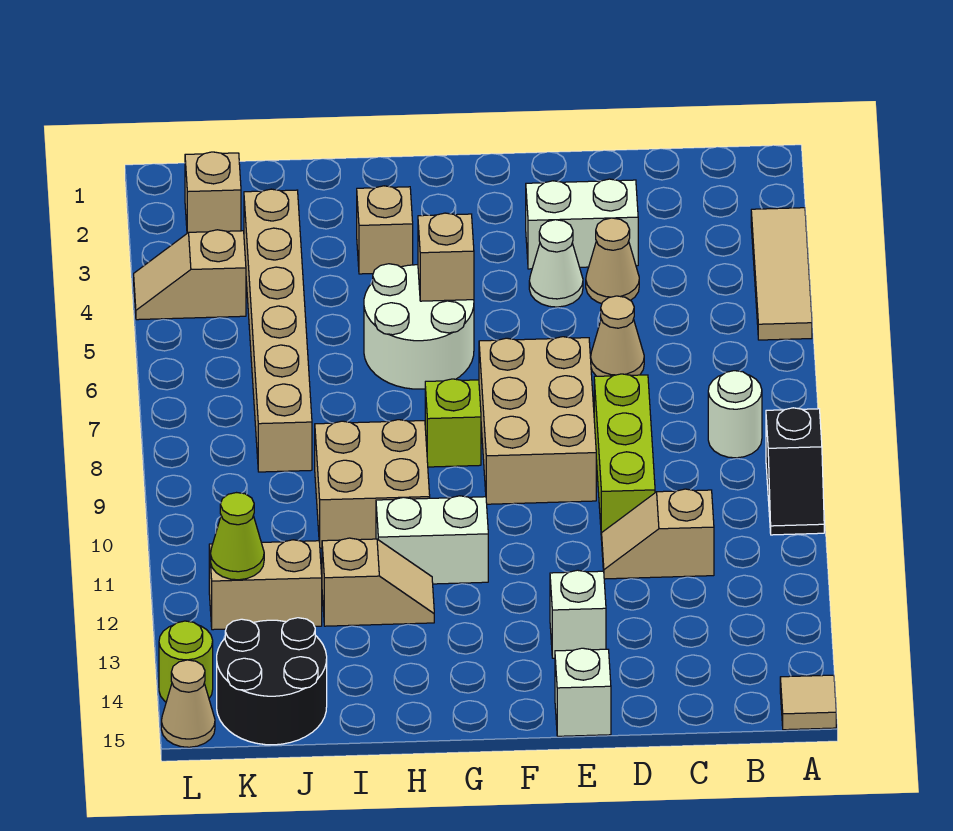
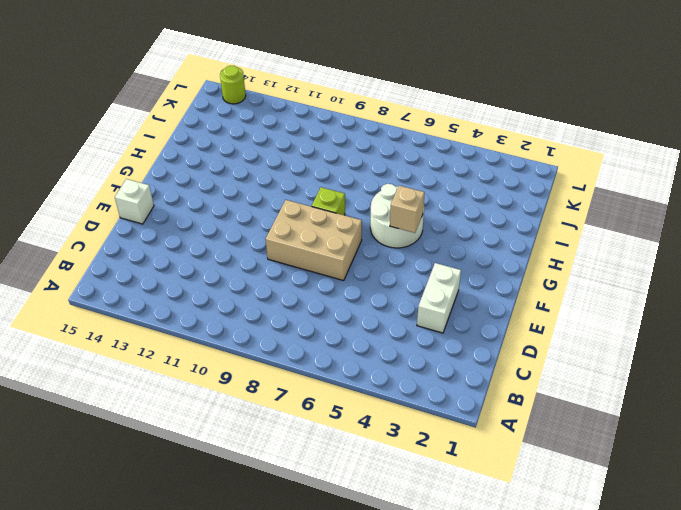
none -> tan 1x3 tile [751,208,812,340]
none -> black 1x2 slope [766,408,824,535]
none -> tan 1x1 tile [780,675,836,730]

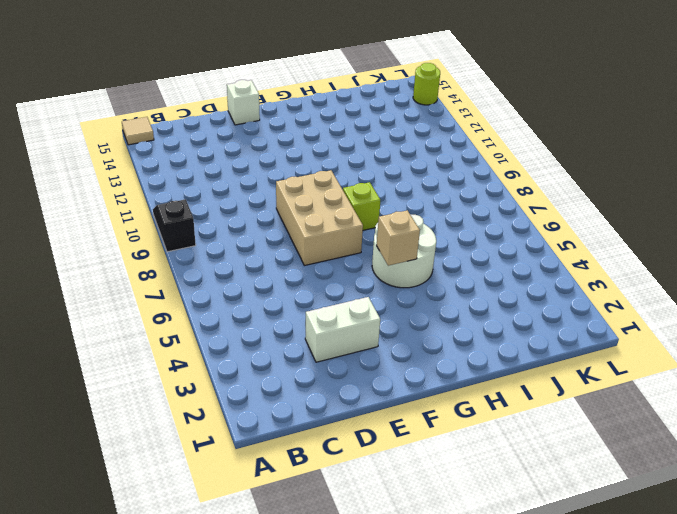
none -> tan 1x3 tile [751,208,812,340]
none -> white 1x1 round brick [708,371,762,458]
none -> tan 1x2 slope [602,489,714,579]

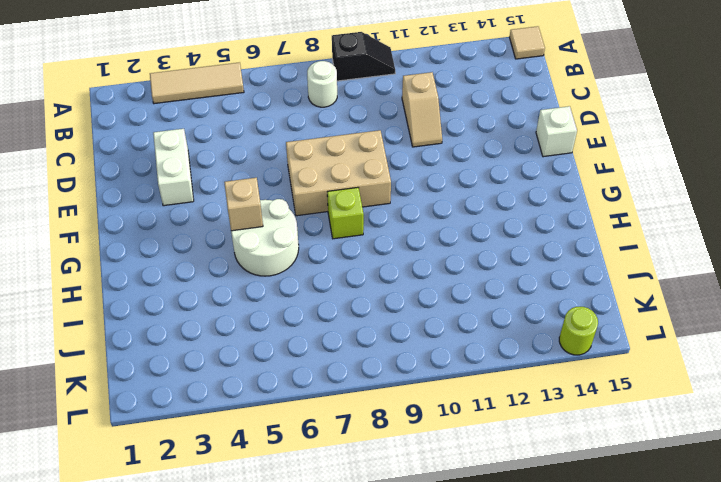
none -> tan 1x1 cone [586,218,639,303]
none -> tan 1x1 cone [591,296,644,376]
none -> lime 1x3 brick [594,374,655,540]

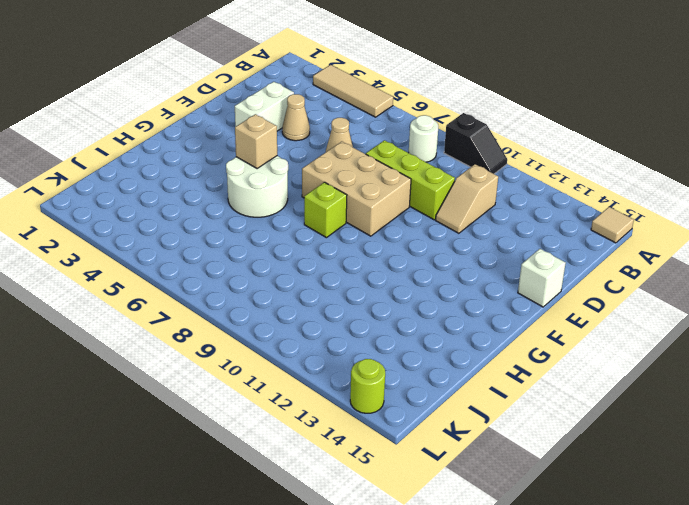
none -> white 1x1 cone [529,220,583,307]
none -> white 1x1 brick [550,570,606,658]
none -> white 1x2 brick [376,496,488,584]

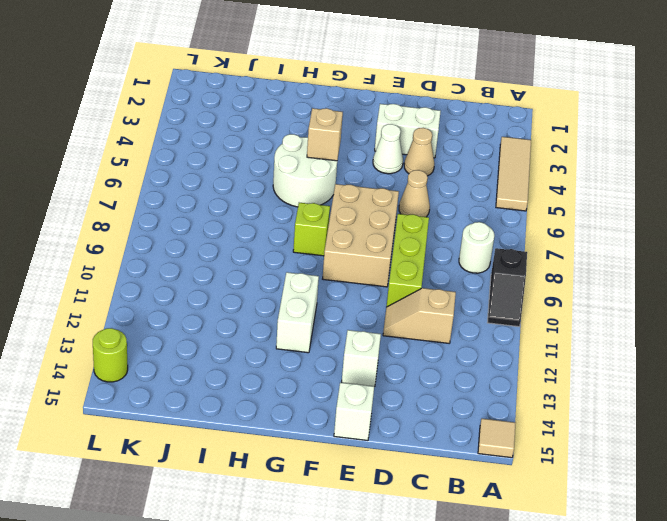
white 1x2 brick [276,272,319,353] -> white 1x2 brick turned to [376,496,488,584]
none -> tan 1x1 brick [357,186,413,274]
none -> tan 2x2 brick [315,420,430,548]
none -> tan 1x2 slope [322,538,434,626]

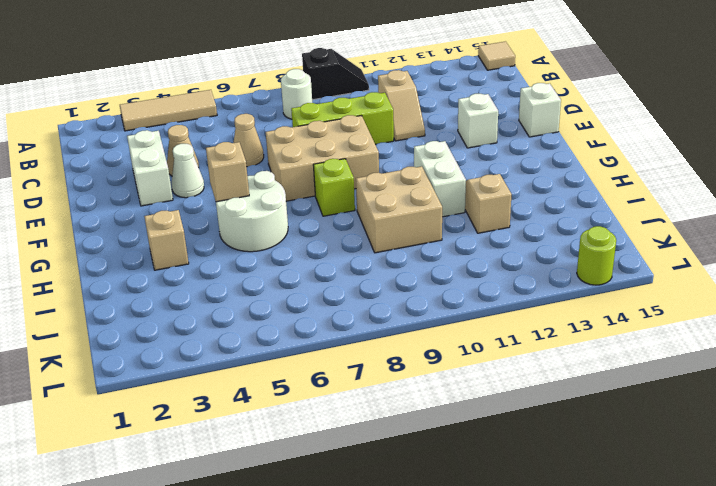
none -> tan 1x6 brick [244,189,312,472]
none -> tan 1x2 brick [209,540,322,630]
none -> black 2x2 round brick [217,618,327,745]

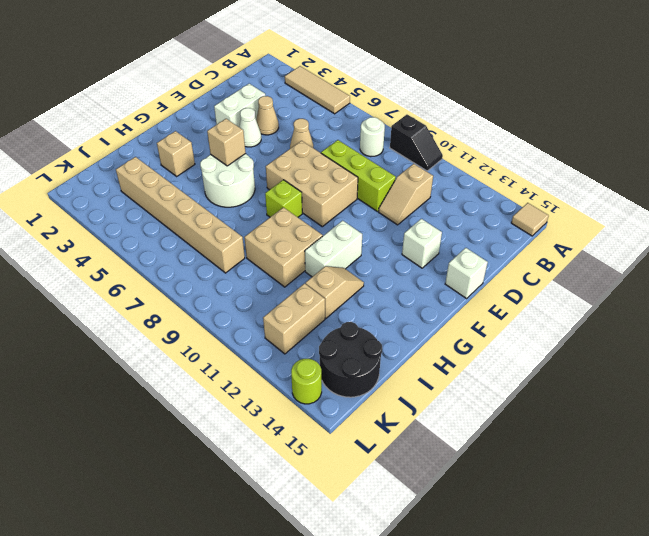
none -> tan 1x1 brick [185,152,241,233]
none -> tan 1x2 slope [134,230,246,320]
none -> tan 1x1 cone [161,660,215,747]

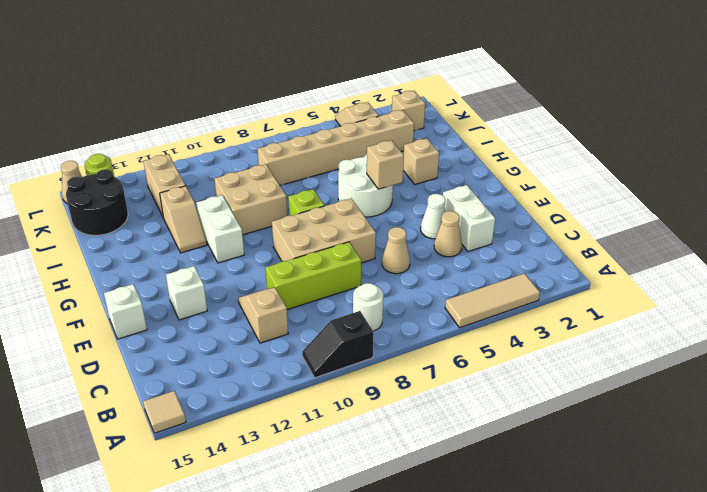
none -> lime 1x1 cone [211,493,264,580]

